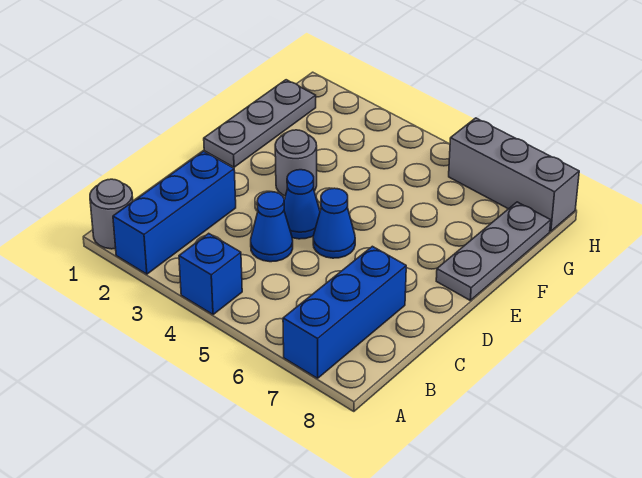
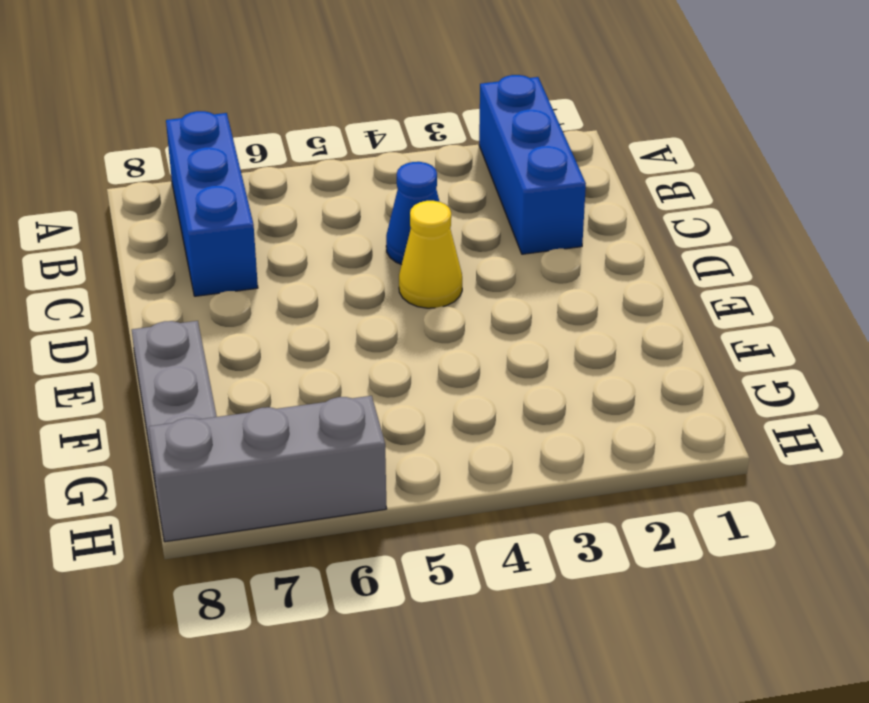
yellow 1x1 cone [399,201,462,308] -> blue 1x1 cone [284,170,320,239]
none -> grey 1x1 round brick [90,179,133,249]
none -> blue 1x1 brick [179,233,242,315]

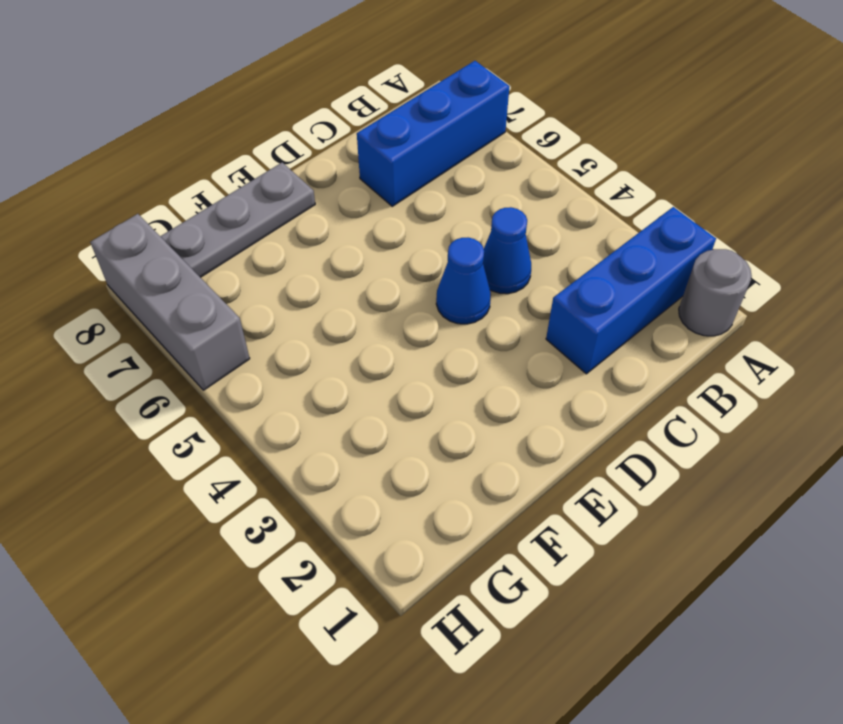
none -> blue 1x1 brick [179,233,242,315]
none -> blue 1x1 cone [313,188,355,258]

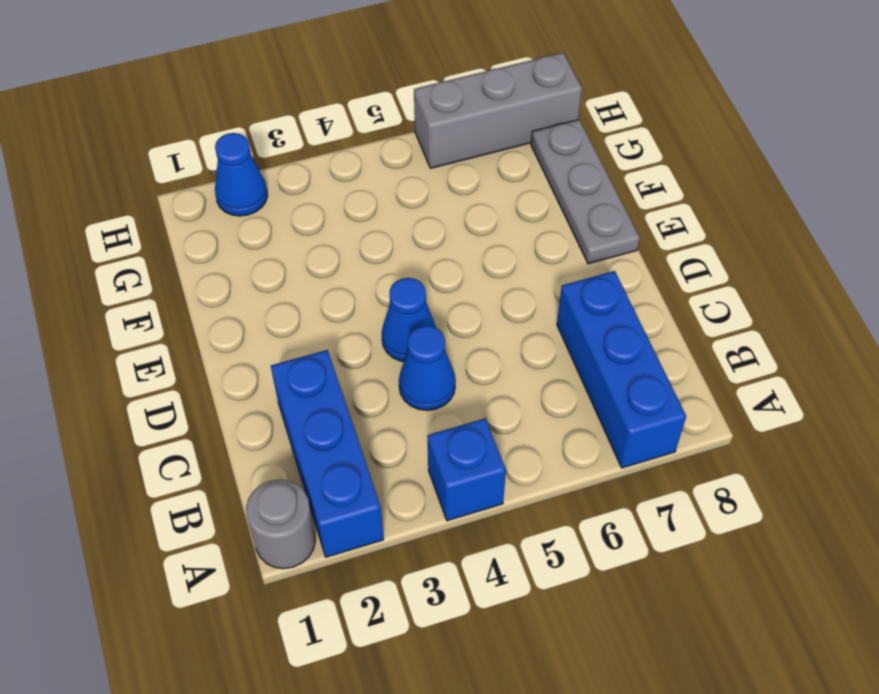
blue 1x1 cone [215,133,268,216] -> blue 1x1 cone moved to [313,188,355,258]
none -> grey 1x3 plate [204,80,316,167]
none -> grey 1x1 round brick [275,130,317,196]

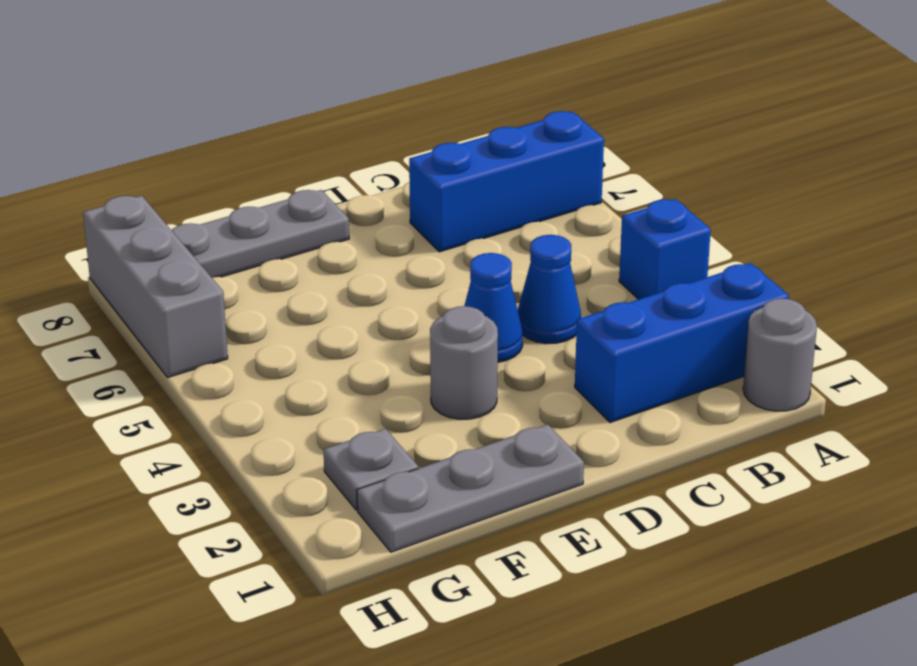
grey 1x1 plate [324,429,418,510] -> none
none -> blue 1x1 cone [313,188,355,258]

